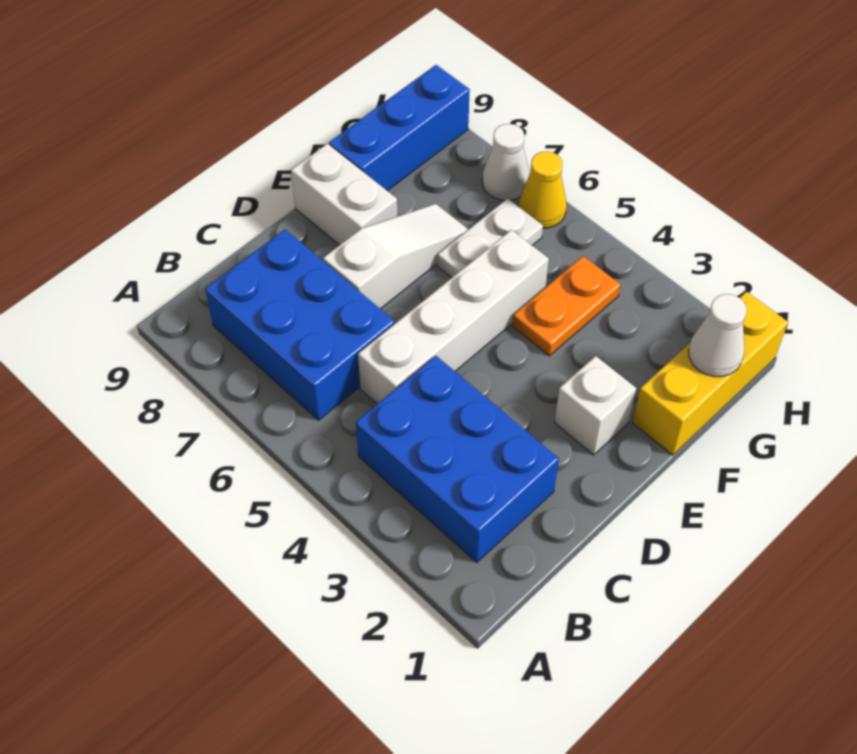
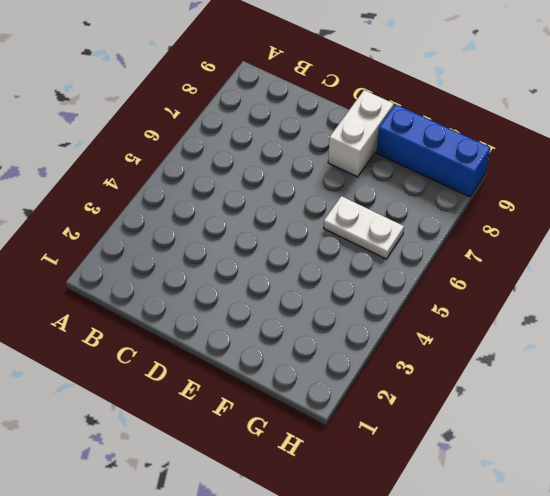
none -> blue 2x3 brick [356,356,559,562]
none -> blue 2x3 brick [205,229,395,420]
none -> white 1x4 brick [358,230,549,404]

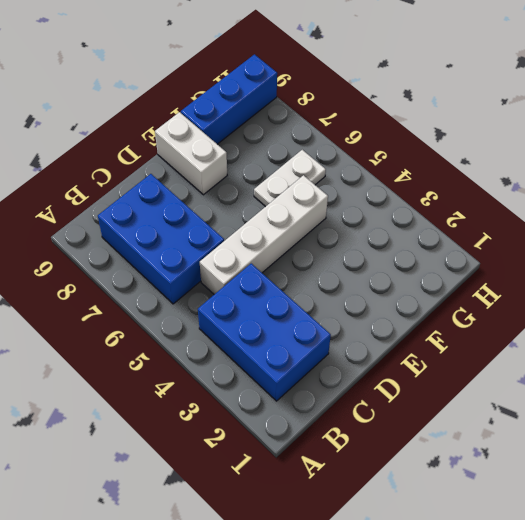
none -> white 1x3 slope [323,204,468,309]
none -> white 1x1 brick [554,356,636,455]
none -> yellow 1x3 brick [633,292,788,455]

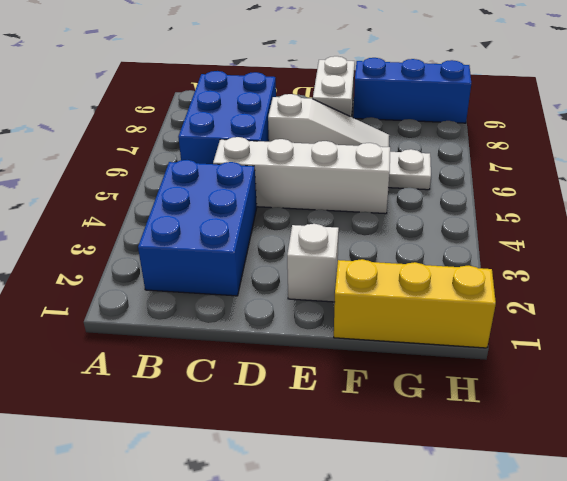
none -> orange 1x2 plate [512,256,620,356]
none -> yellow 1x1 cone [518,151,567,228]
none -> white 1x1 cone [482,124,530,200]

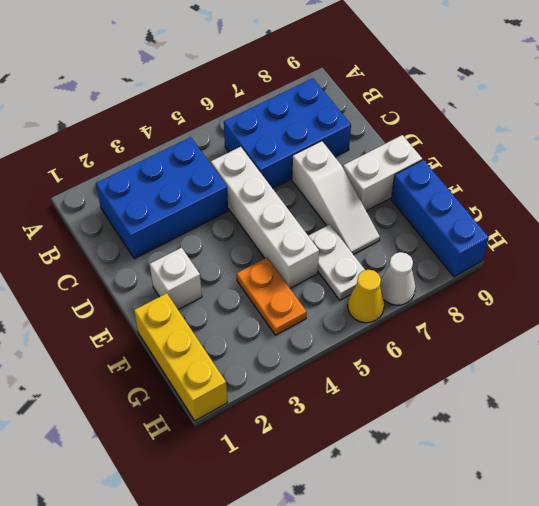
none -> white 1x1 cone [689,294,747,377]

